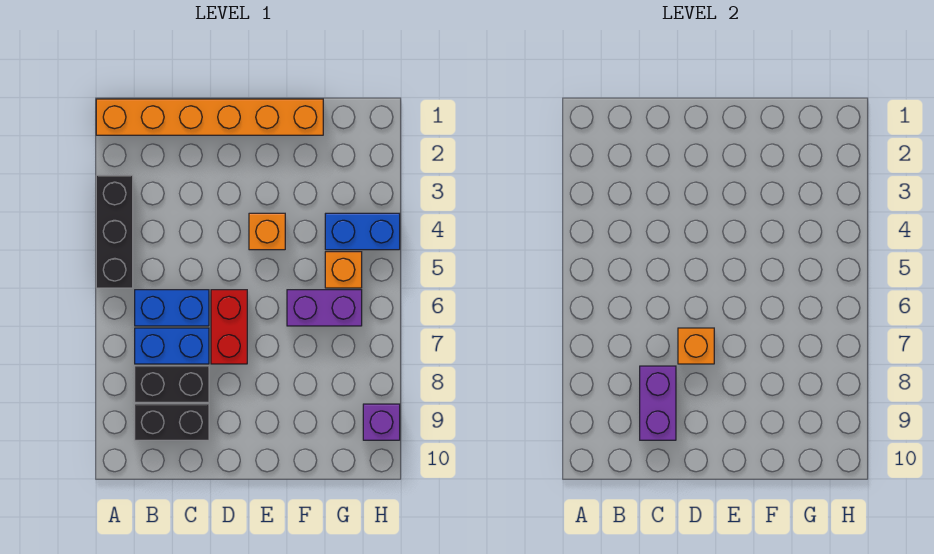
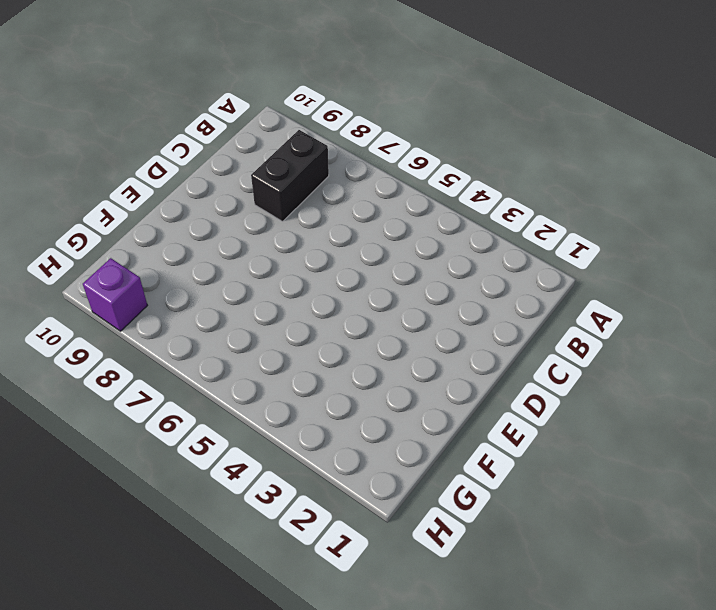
none -> orange 1x6 brick [96,99,323,135]
none -> black 1x3 brick [96,175,133,288]
none -> blue 1x2 brick [135,290,209,326]

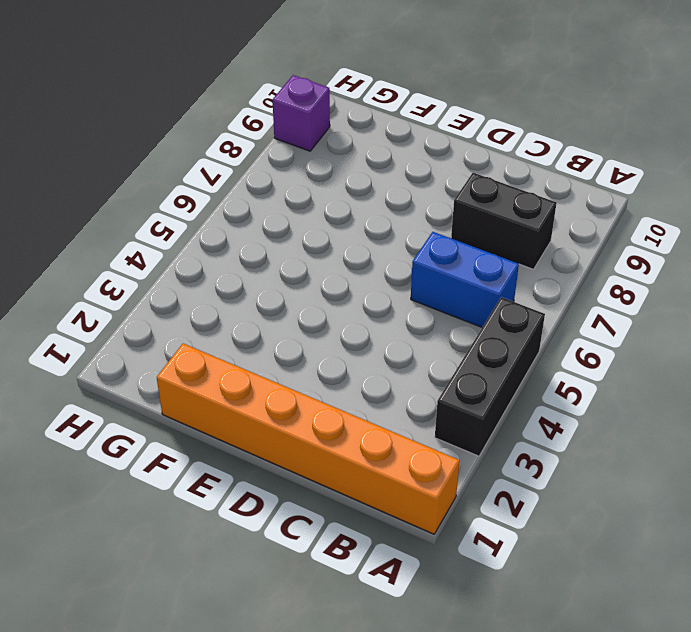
none -> blue 1x2 brick [135,328,209,364]
none -> black 1x2 brick [135,404,209,440]
none -> red 1x2 brick [211,290,247,364]

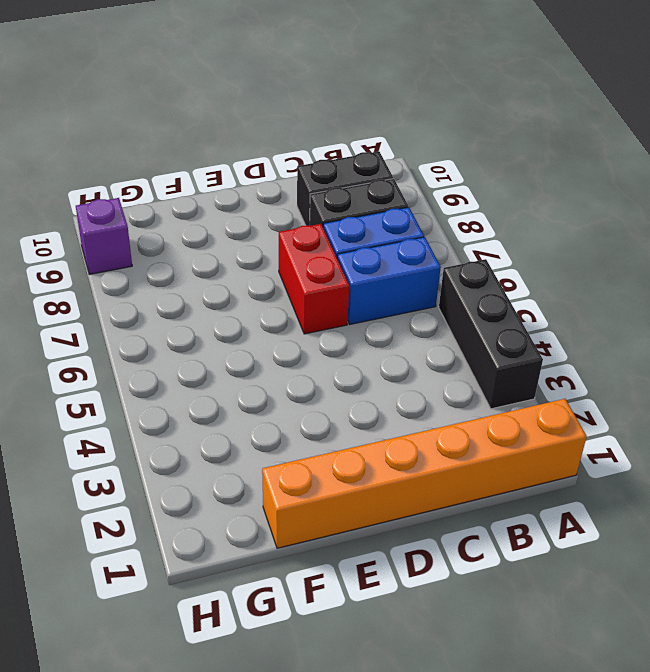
none -> orange 1x1 brick [249,213,285,250]
none -> purple 1x2 brick [287,290,362,326]
none -> blue 1x2 brick [325,213,400,250]

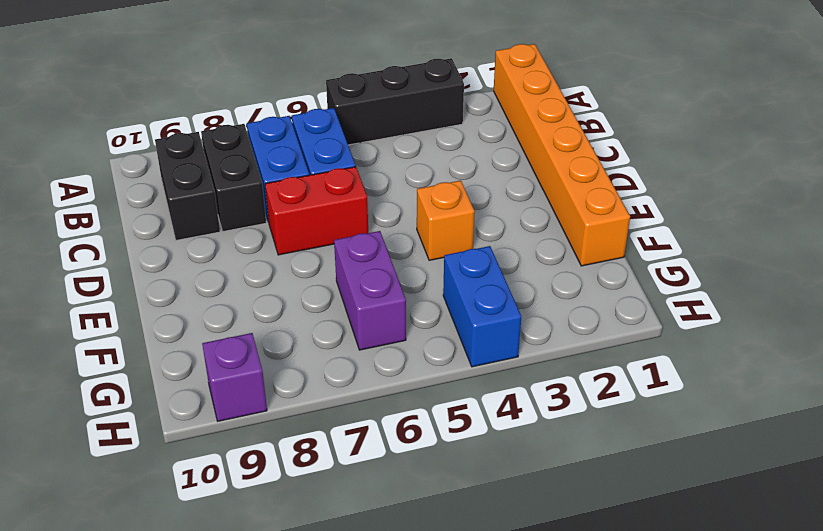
none -> orange 1x1 brick [325,252,362,288]
none -> purple 1x2 brick [640,366,676,440]
none -> orange 1x1 brick [678,328,714,364]

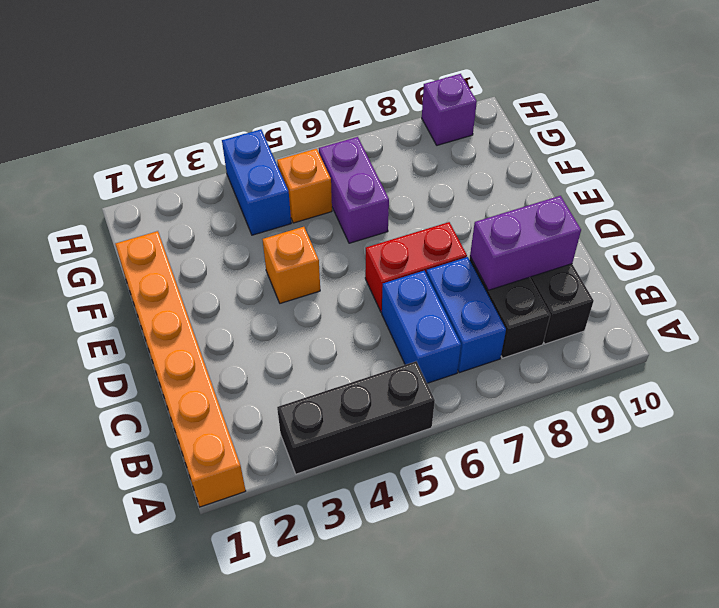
none -> orange 1x1 brick [678,328,714,364]

